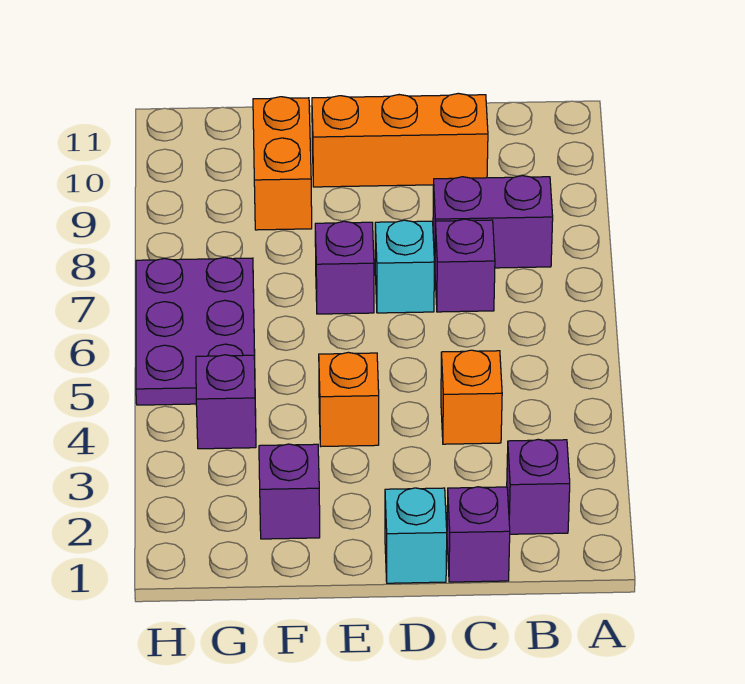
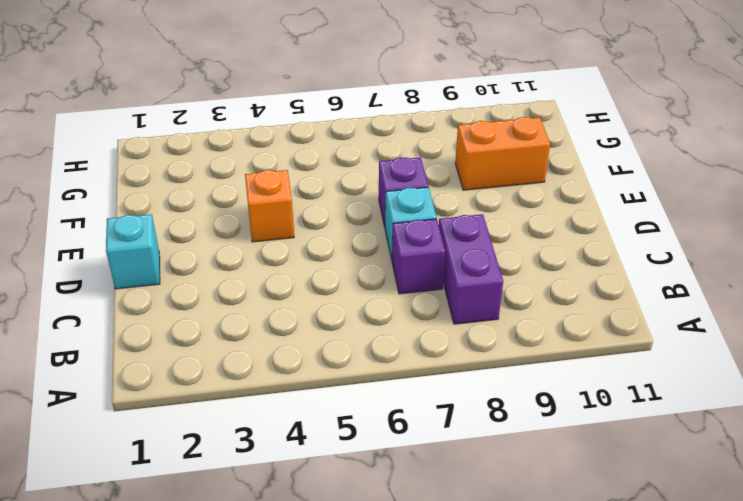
none -> purple 1x1 brick [507,439,570,534]
none -> purple 1x1 brick [447,487,510,582]
none -> orange 1x1 brick [441,350,502,444]

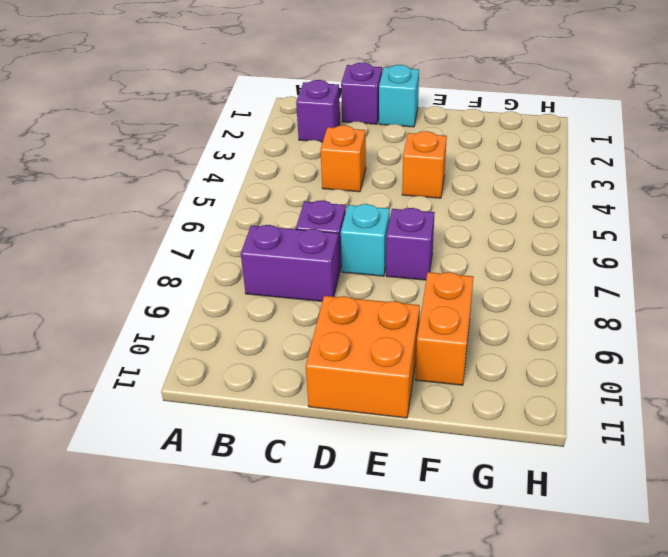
orange 2x2 brick [306,296,420,418] -> orange 1x3 brick [312,93,488,187]
none -> purple 1x1 brick [259,444,320,539]
none -> purple 1x1 brick [196,355,256,449]
none -> purple 2x3 plate [136,257,255,405]

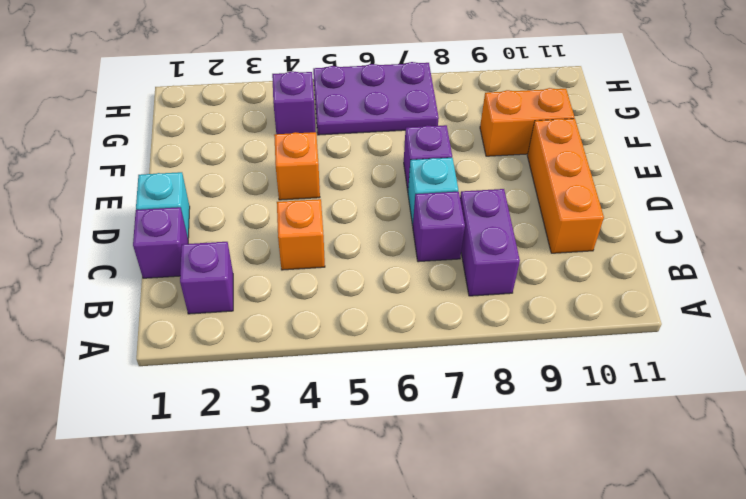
none -> purple 1x1 brick [259,444,320,539]

